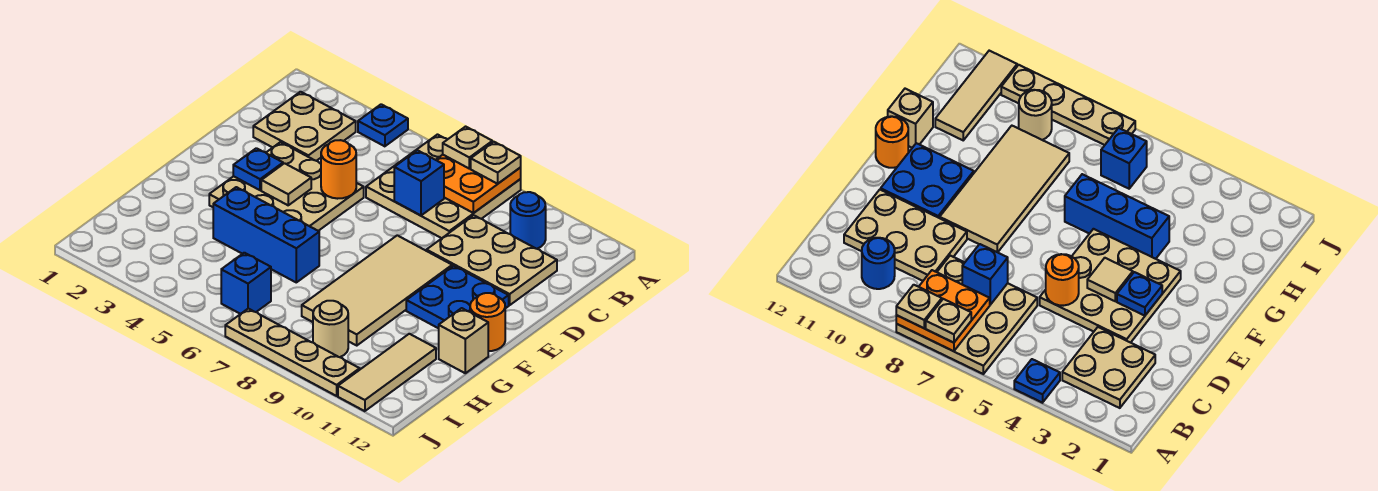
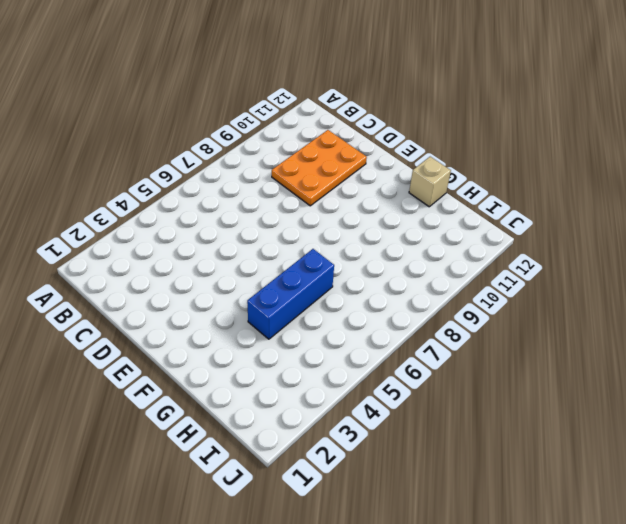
orange 2x3 plate [272,130,367,206] -> tan 2x3 plate [427,215,557,305]
none -> blue 1x1 plate [358,104,408,146]
none -> tan 3x3 plate [366,135,521,238]
none -> tan 2x2 plate [253,92,356,161]

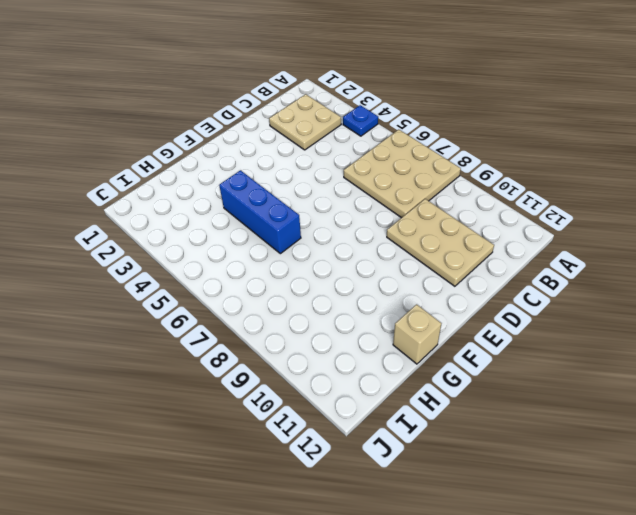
none -> blue 1x1 round brick [510,192,546,249]
none -> tan 3x3 plate [209,142,364,231]
none -> tan 2x4 tile [302,235,452,345]

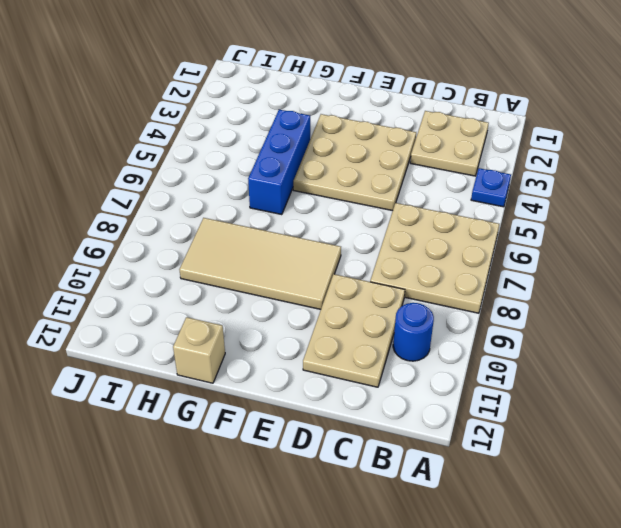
none -> blue 2x2 plate [406,266,509,328]
none -> orange 1x1 round brick [470,293,505,351]
none -> tan 1x3 tile [338,334,436,411]

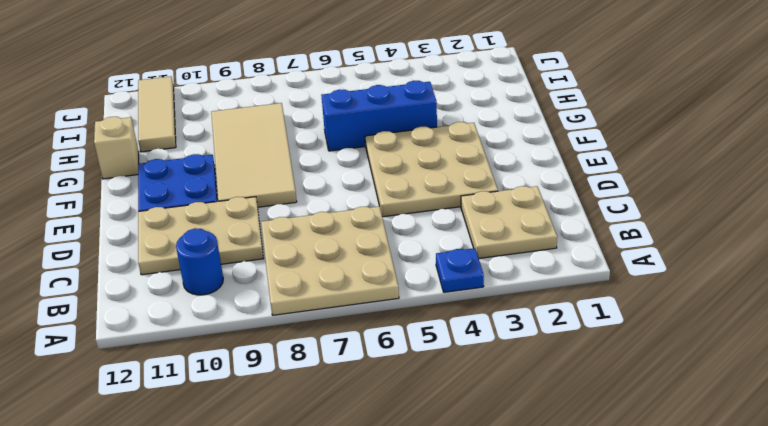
none -> orange 1x1 round brick [470,293,505,351]
none -> blue 1x1 brick [221,253,271,314]
none -> tan 1x1 round brick [313,301,348,357]

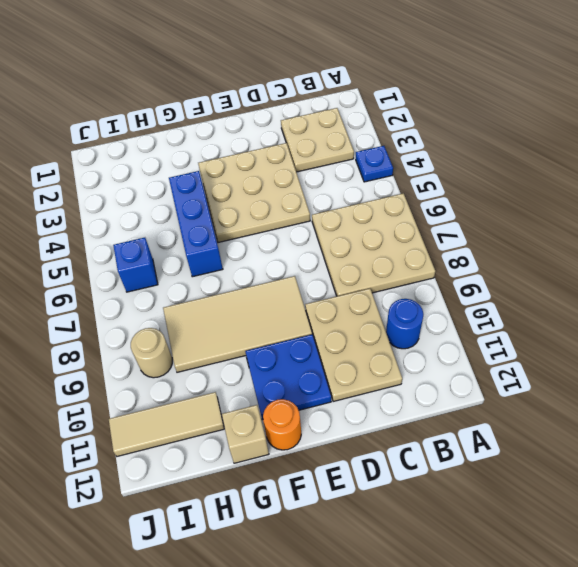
none -> tan 1x4 plate [225,309,360,396]
none -> orange 2x2 plate [436,155,521,213]
none -> blue 1x1 brick [394,150,444,216]

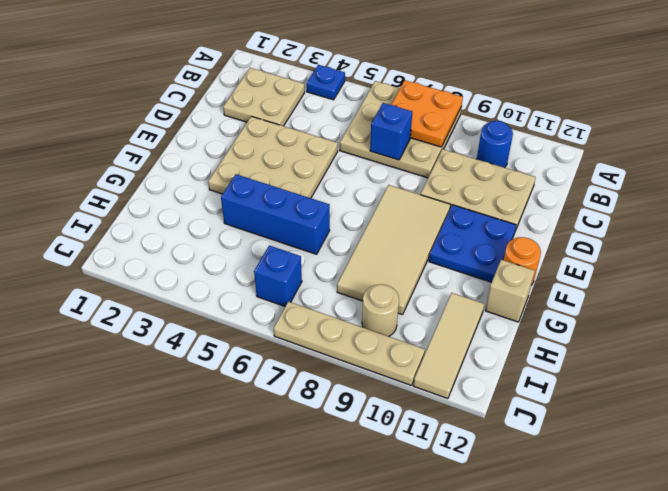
none -> orange 1x1 round brick [321,140,356,199]
none -> blue 1x1 plate [233,148,283,190]
none -> tan 1x1 tile [261,163,311,205]

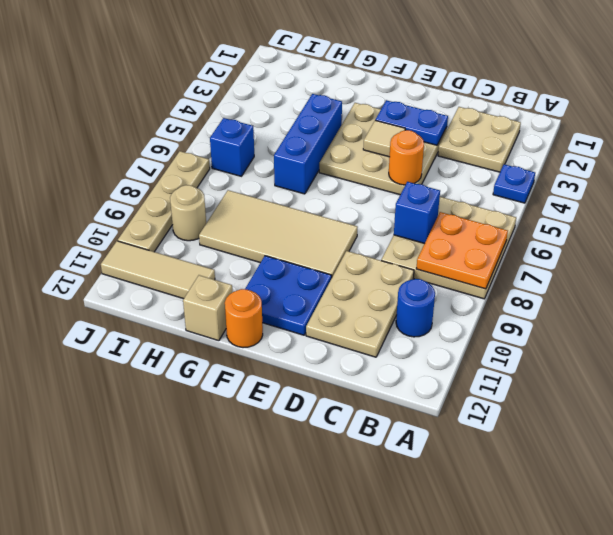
blue 1x2 plate [375,100,448,145] -> blue 1x1 plate [233,148,283,190]
none -> tan 1x1 plate [443,127,492,169]
none -> tan 1x1 plate [471,142,521,184]

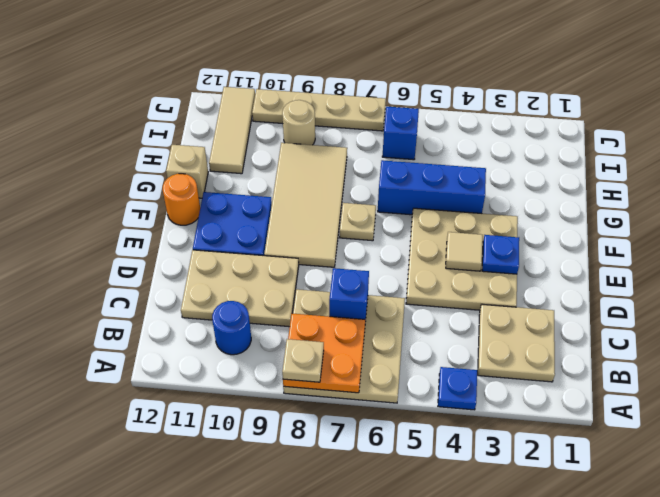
tan 1x1 plate [340,203,376,241] -> tan 1x1 plate moved to [443,127,492,169]
none -> orange 1x1 round brick [321,140,356,199]

